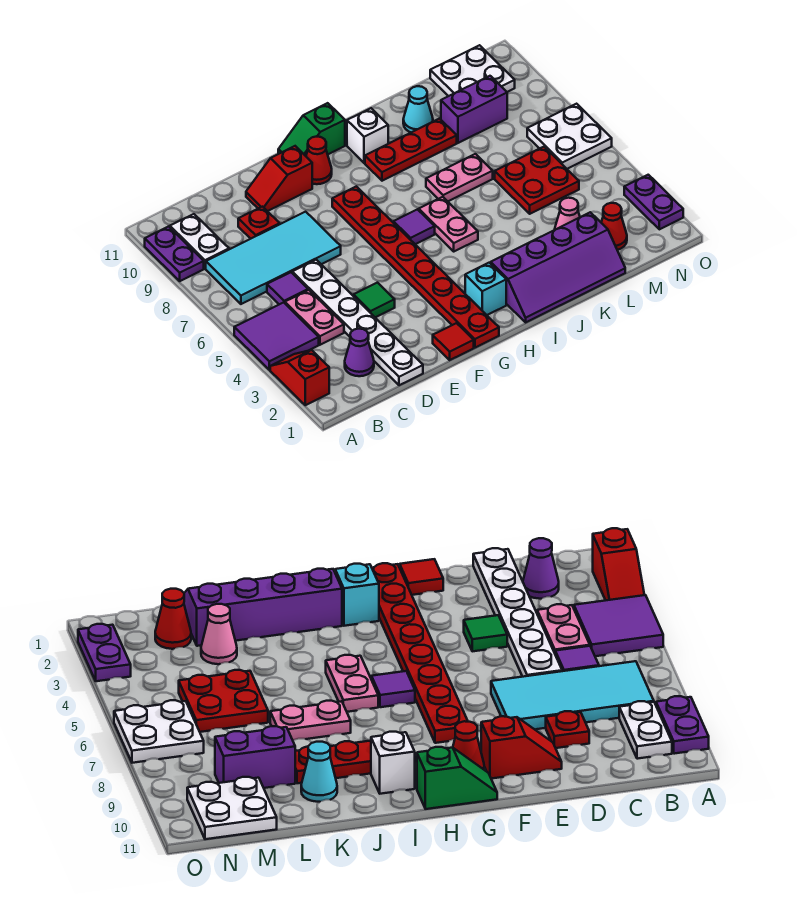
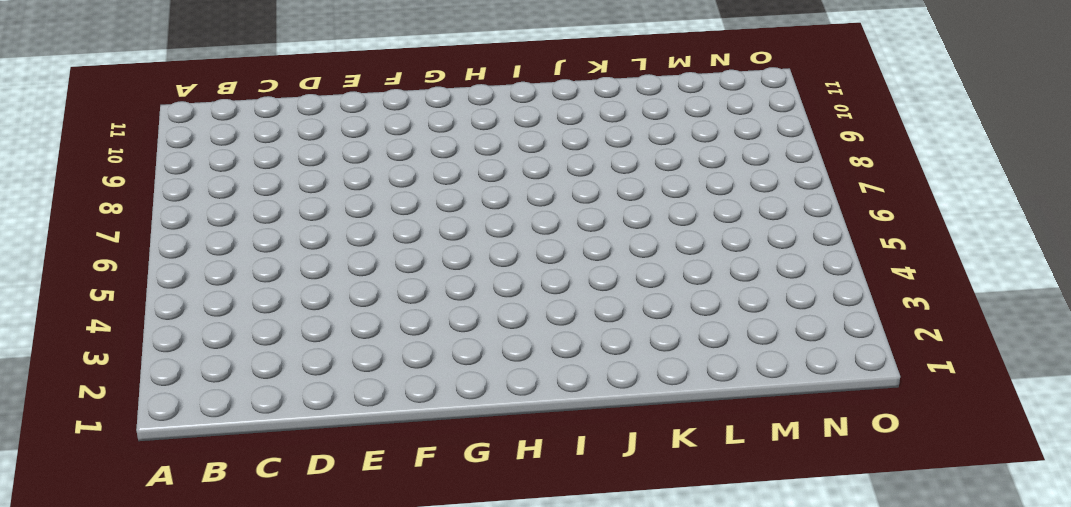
none -> red 1x2 slope [270,350,329,405]
none -> purple 2x2 tile [234,302,319,370]
none -> purple 1x2 plate [145,226,204,281]
none -> cyan 2x4 tile [206,212,341,304]

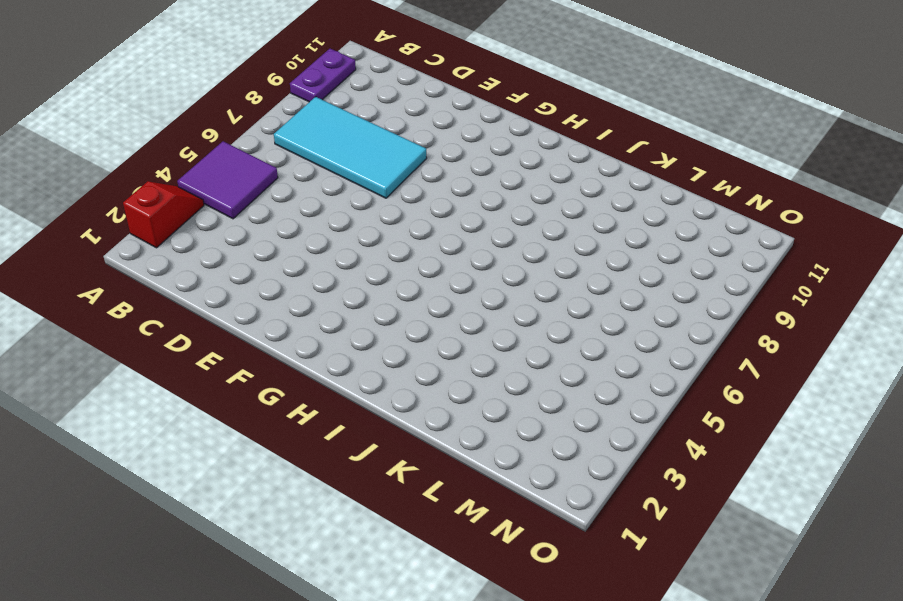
none -> white 1x2 plate [170,214,229,269]
none -> purple 1x1 cone [345,329,374,376]
none -> pink 1x2 plate [285,290,344,345]
none -> purple 1x1 tile [267,272,308,304]

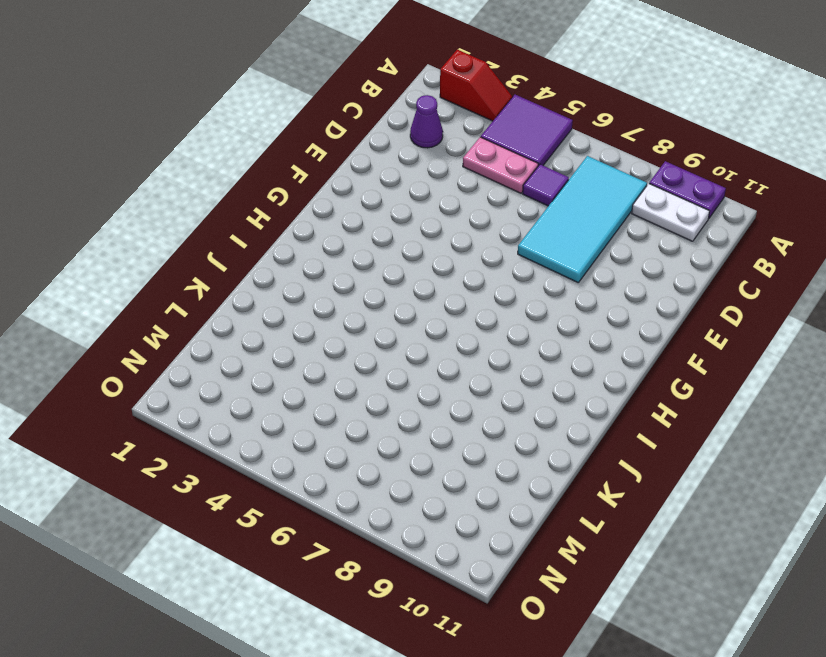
none -> white 1x6 plate [292,260,423,385]
none -> red 1x1 plate [238,207,280,239]
none -> green 1x1 tile [353,283,395,317]
none -> red 1x2 slope [246,146,312,211]

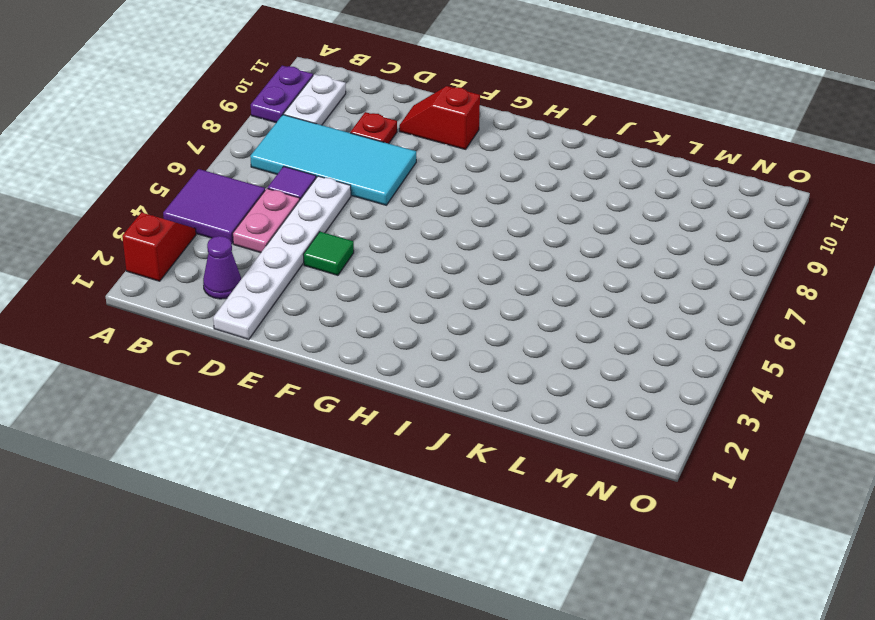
none -> red 1x1 tile [433,323,474,360]
none -> red 1x8 plate [332,186,499,348]
none -> red 1x1 cone [306,137,332,184]
none -> green 1x2 slope [278,103,345,156]

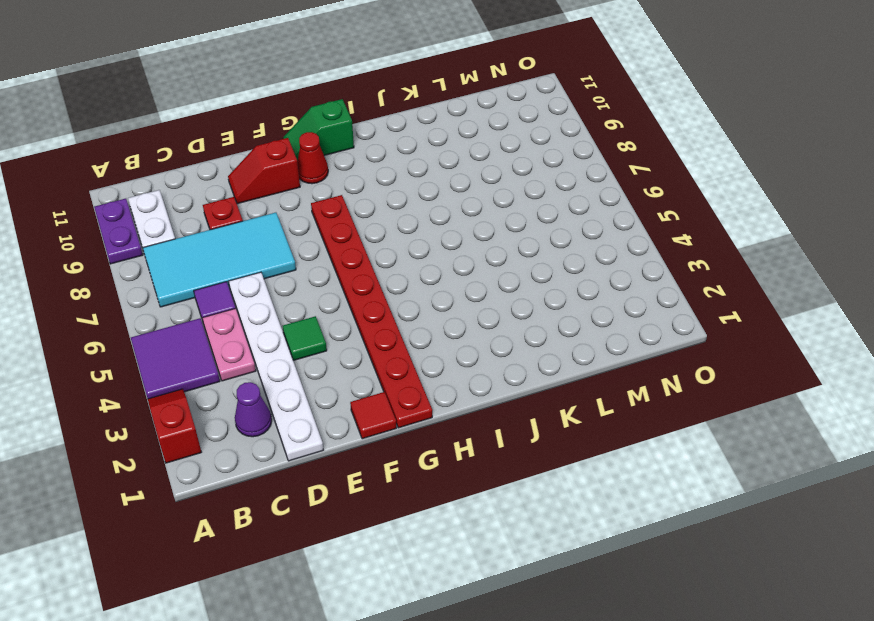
none -> cyan 1x1 brick [465,263,506,315]
none -> purple 1x1 tile [393,209,435,244]
none -> purple 2x4 slope [490,212,625,322]
none -> pink 1x2 plate [419,197,478,251]

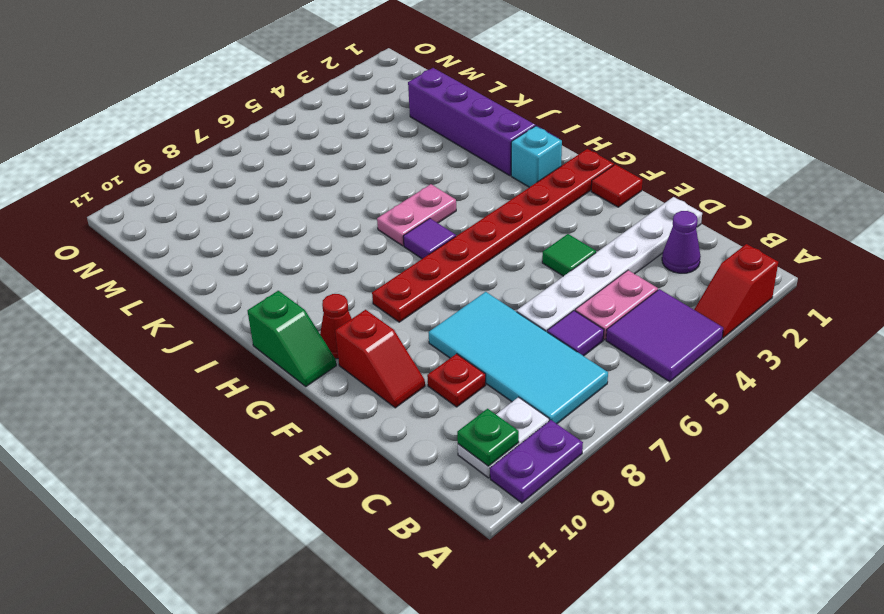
green 1x1 plate [457,409,519,466] -> none
none -> red 1x3 plate [365,119,457,181]
none -> white 1x1 brick [347,108,388,163]
none -> pink 1x2 plate [426,154,493,201]
none -> cyan 1x1 cone [403,86,433,132]

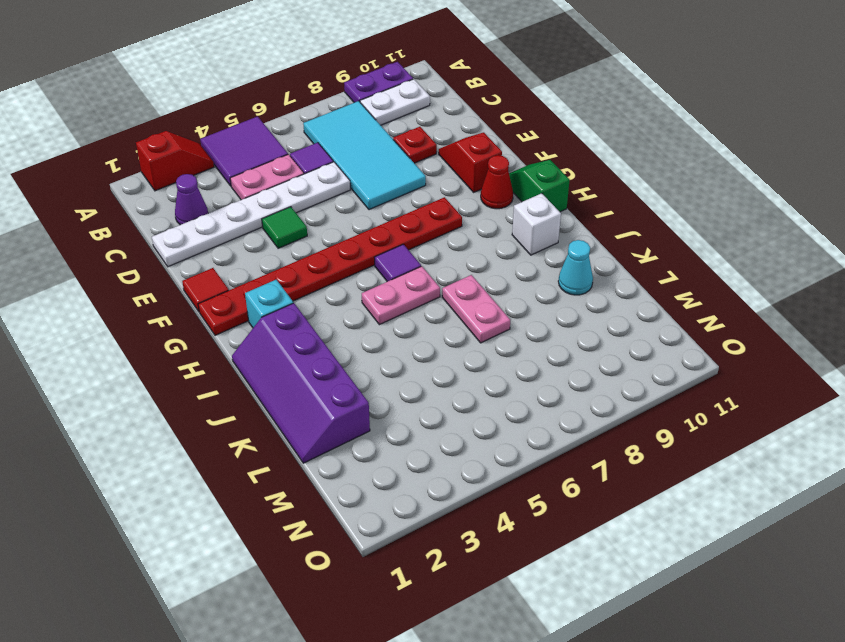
none -> red 1x3 plate [365,119,457,181]
none -> pink 1x1 cone [555,198,580,230]
none -> red 2x2 plate [495,147,579,214]
none -> purple 1x2 brick [441,76,507,143]

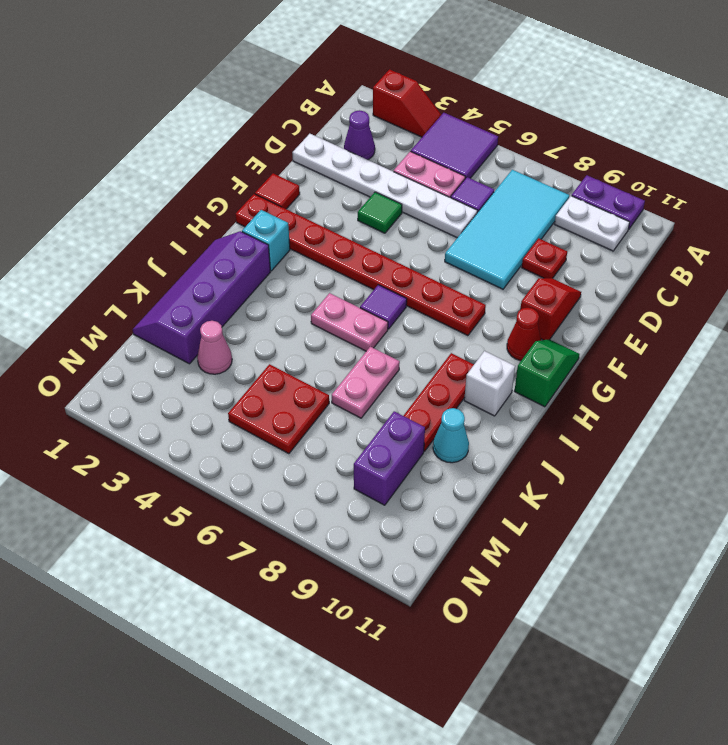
none -> red 1x1 cone [601,203,627,250]
none -> white 2x2 plate [430,45,515,96]
none -> white 2x2 plate [527,104,612,169]
none -> purple 1x2 plate [624,175,683,229]

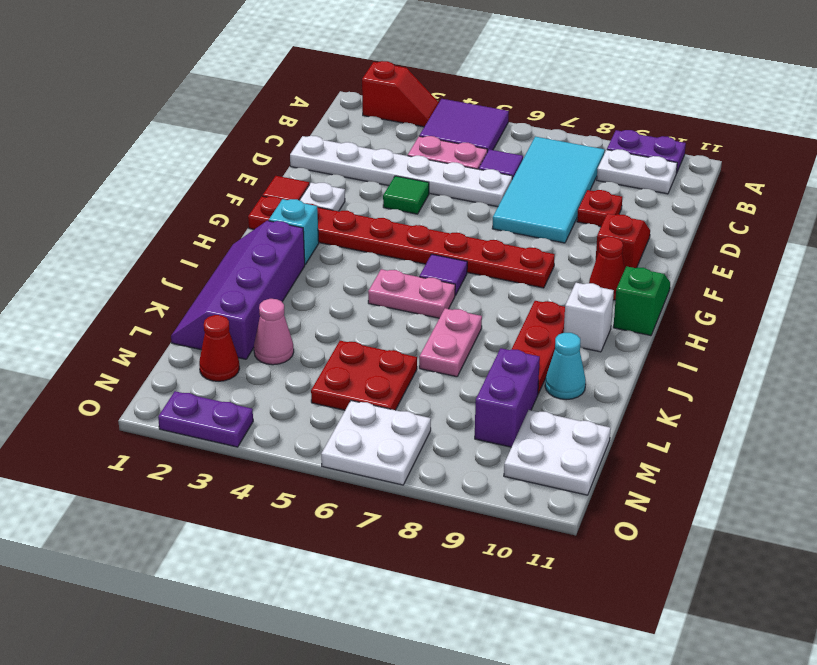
white 1x1 plate [300,183,345,211] -> none
none -> purple 1x1 cone [345,329,374,376]

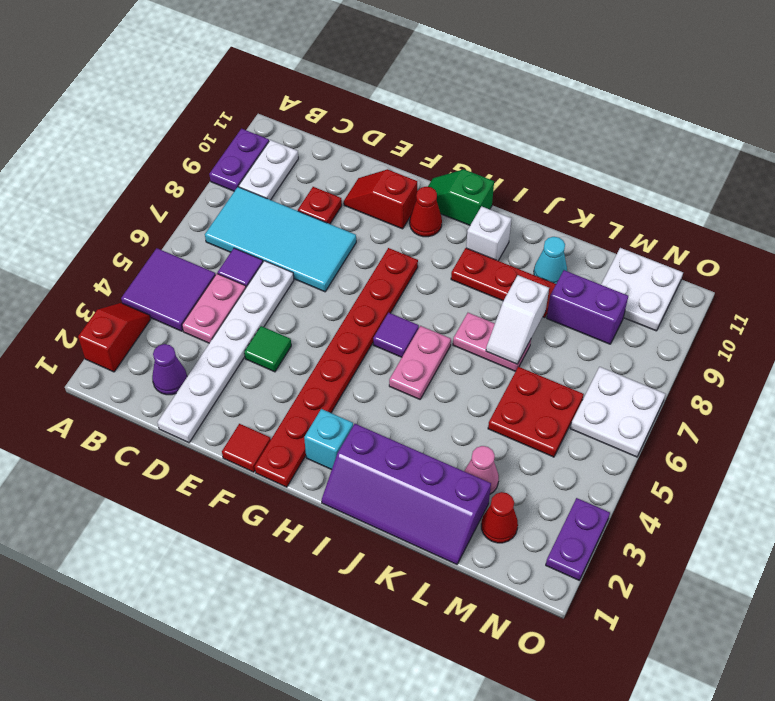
white 1x2 slope [486,275,549,364] -> none

